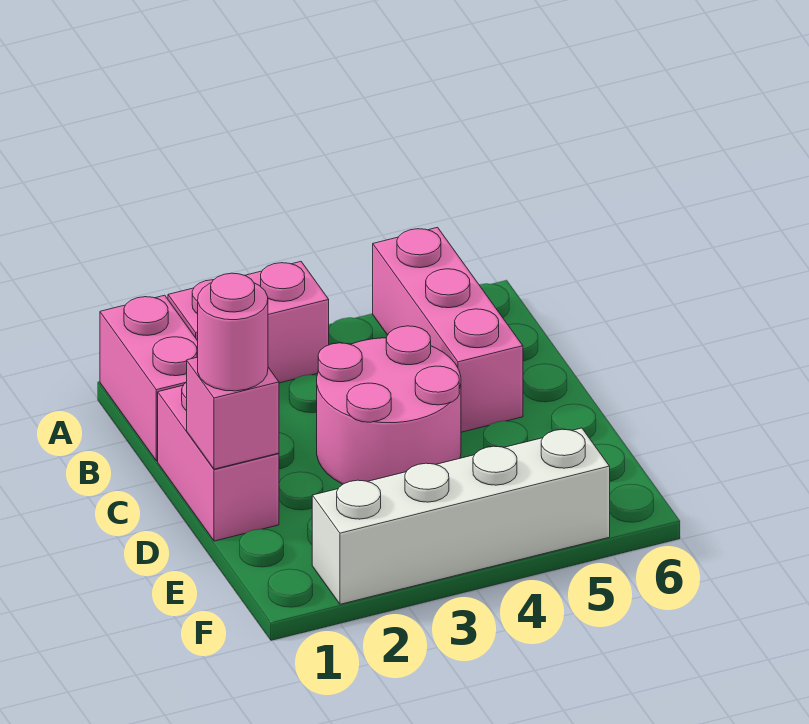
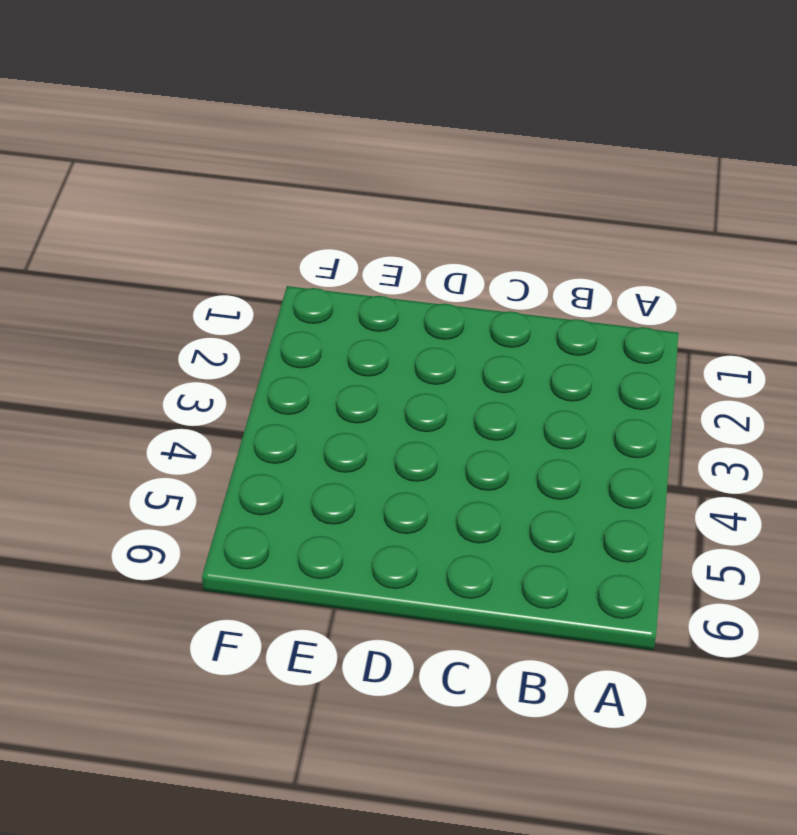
none -> pink 1x2 brick [100,295,198,461]
none -> pink 1x2 brick [168,262,329,383]

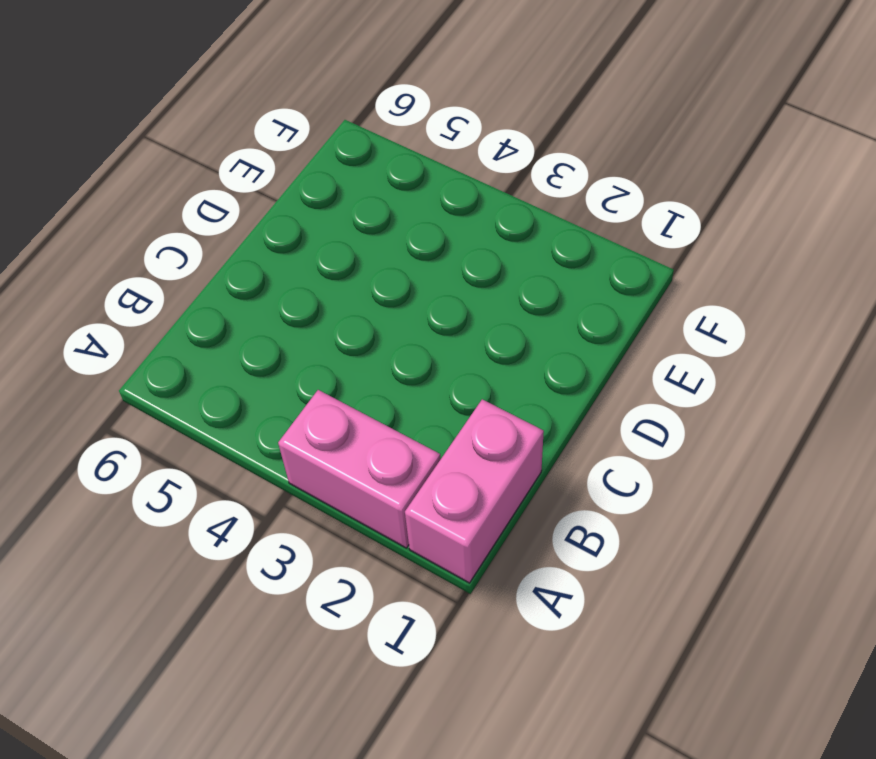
none -> pink 1x3 brick [373,227,523,432]
none -> pink 1x2 brick [158,382,279,541]

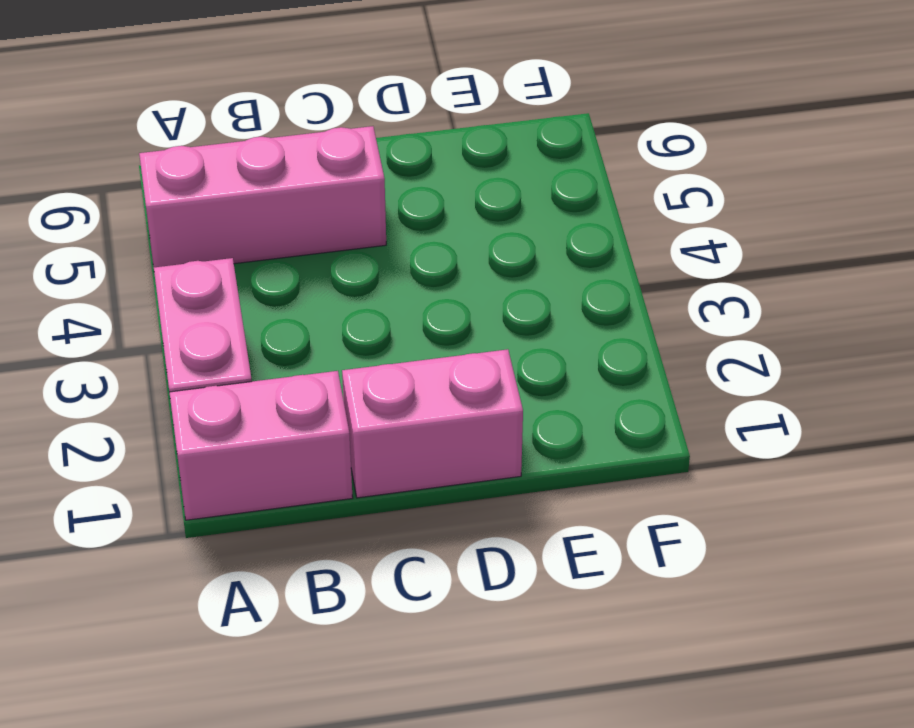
none -> pink 2x2 round brick [317,326,461,484]
none -> white 1x4 brick [312,428,610,604]

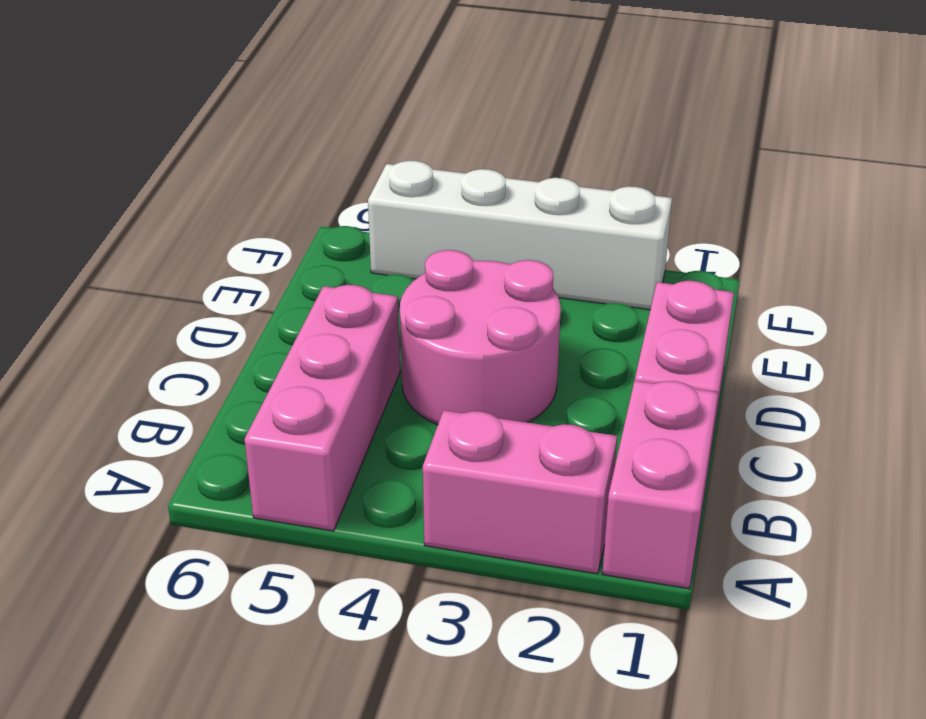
none -> pink 1x1 brick [187,357,279,469]
none -> pink 1x1 round brick [198,273,268,391]

